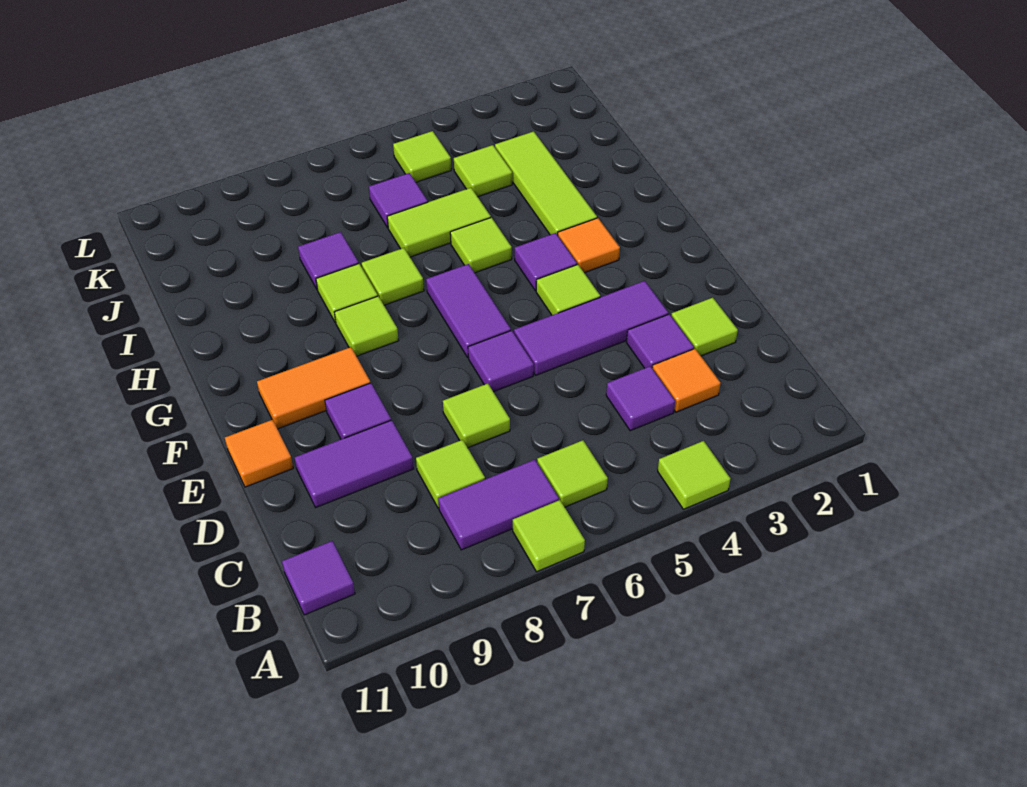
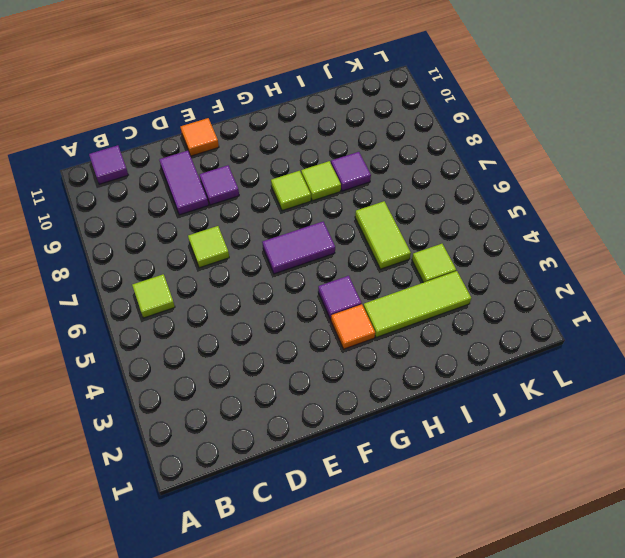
none -> lime 1x1 tile [658,441,730,509]
none -> lime 1x1 tile [513,500,585,572]
none -> purple 1x2 tile [438,460,559,550]
none -> orange 1x1 tile [652,349,721,412]

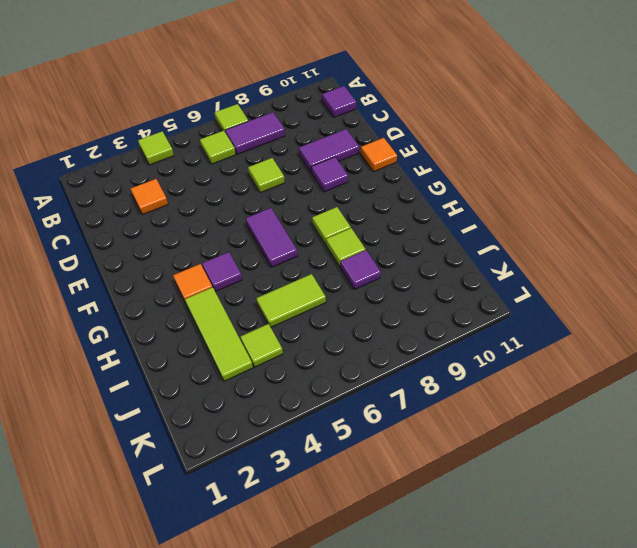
none -> purple 1x1 tile [606,366,675,431]
none -> lime 1x1 tile [416,440,485,508]
none -> lime 1x1 tile [671,298,738,356]
none -> purple 1x1 tile [626,314,694,368]

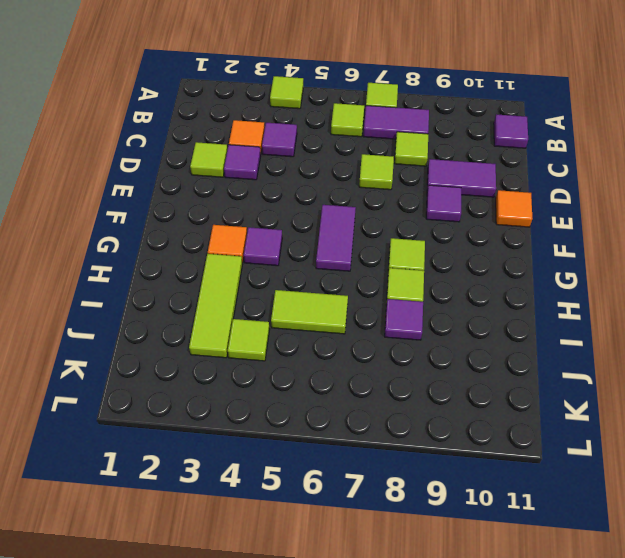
none -> purple 1x3 tile [514,281,668,375]
none -> purple 1x1 tile [468,330,534,392]
none -> lime 1x1 tile [536,265,600,315]
none -> orange 1x2 tile [257,347,370,429]

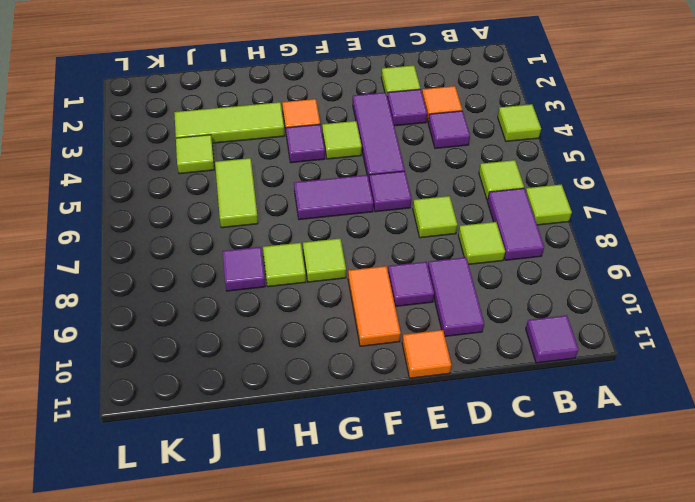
none -> lime 1x1 tile [450,217,512,273]
none -> lime 1x1 tile [362,248,424,305]
none -> purple 1x1 tile [369,173,428,227]
none -> lime 1x1 tile [393,131,451,182]

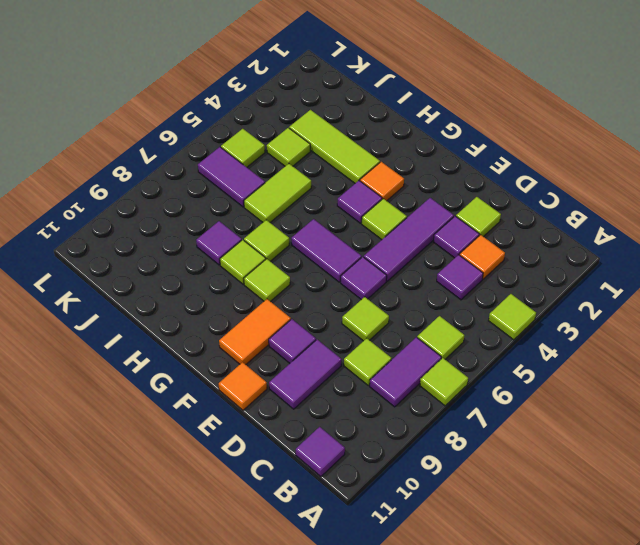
purple 1x2 tile [198,147,265,207] -> purple 1x1 tile [369,173,428,227]
none -> lime 1x1 tile [450,217,512,273]

